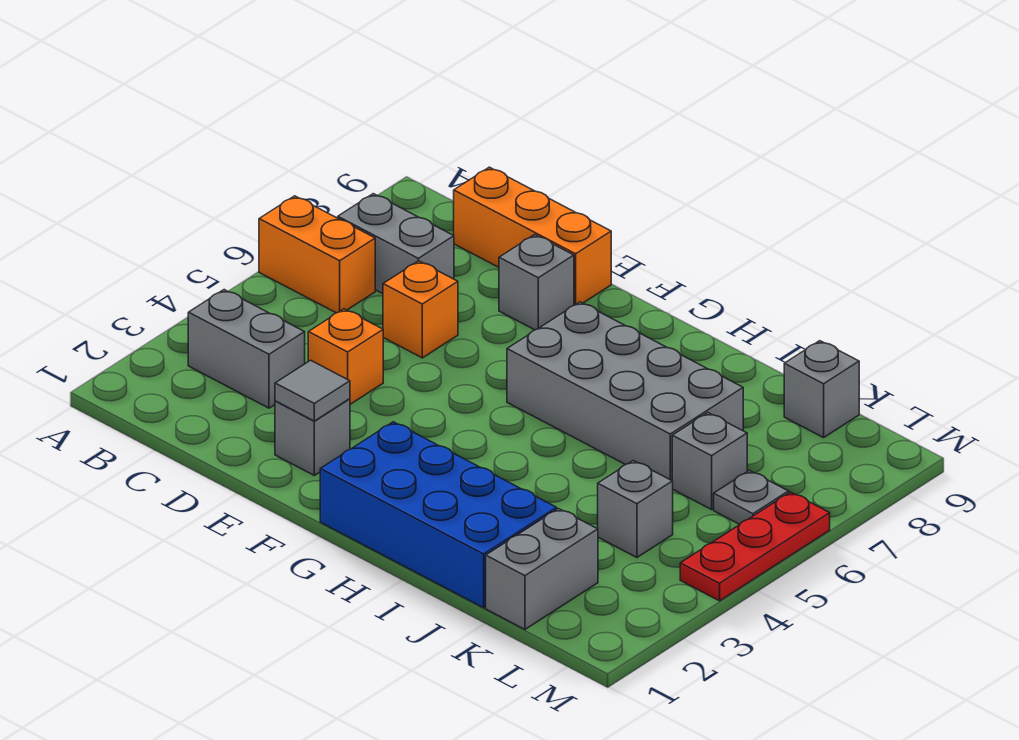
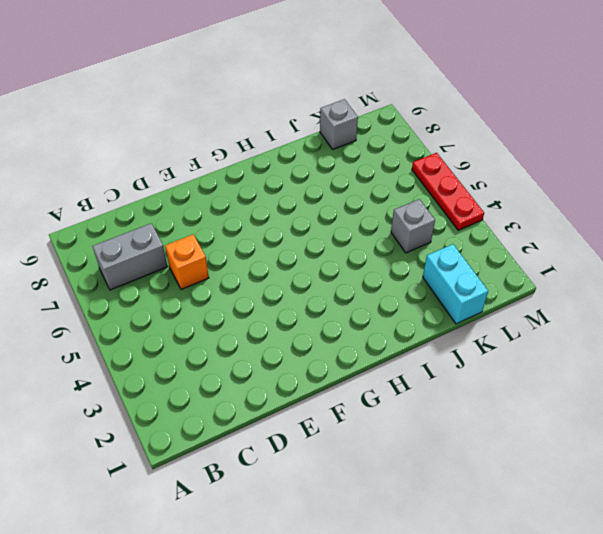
cyan 1x2 brick [423,244,488,324] -> grey 1x2 brick [486,509,598,629]
none -> orange 1x2 brick [259,196,375,313]
none -> grey 1x2 brick [188,290,305,408]
none -> orange 1x3 brick [454,167,611,305]

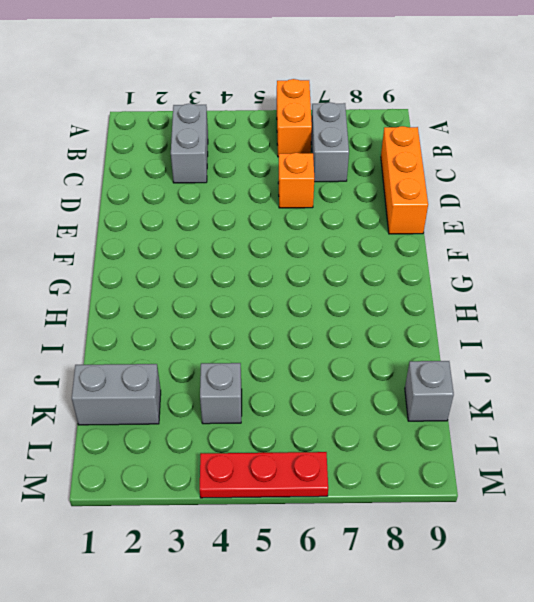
none -> orange 1x1 brick [308,309,383,404]
none -> grey 1x1 brick [275,399,350,475]
none -> grey 1x1 brick [499,235,574,330]

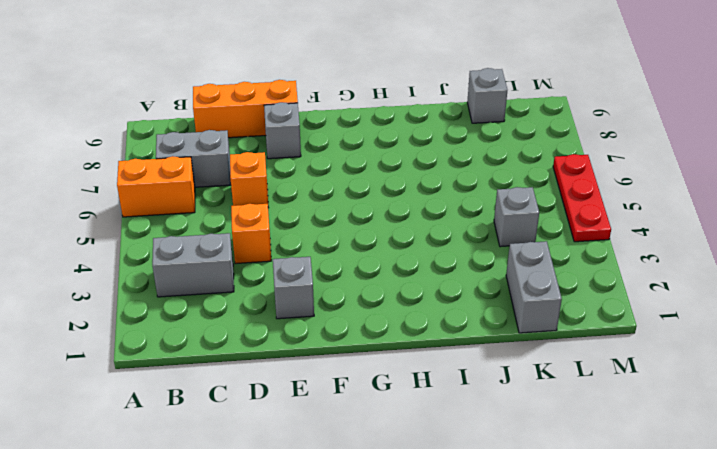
none -> blue 2x4 brick [320,422,557,608]
none -> grey 2x4 brick [507,302,743,480]
none -> grey 1x1 brick [672,413,747,510]

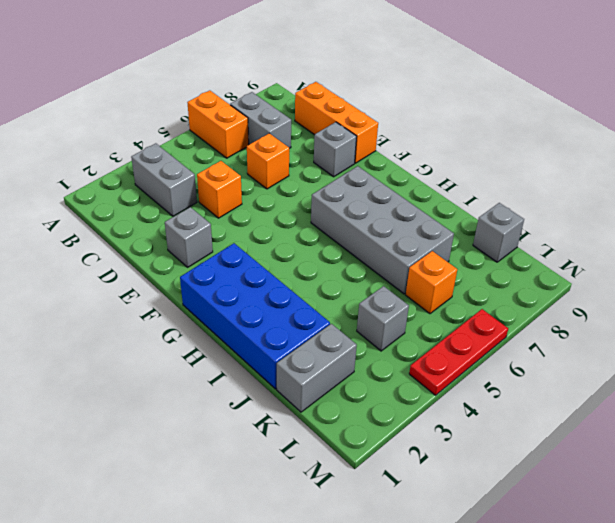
orange 1x1 brick [406,251,457,314] -> grey 1x1 brick [672,413,747,510]
none -> grey 1x1 plate [714,471,789,524]
none -> grey 1x1 tile [275,360,350,421]

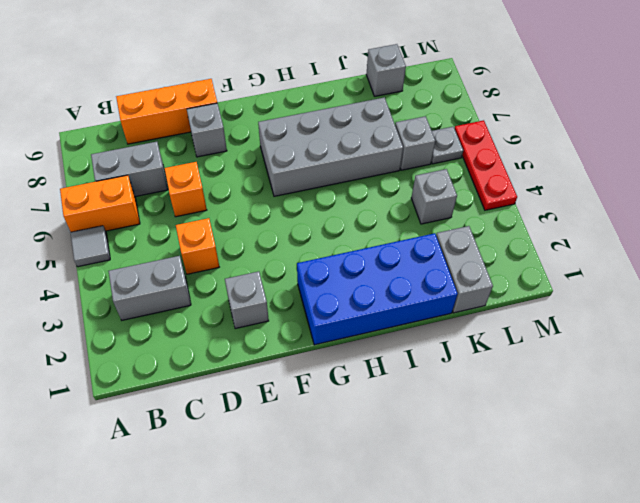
grey 1x1 tile [71,226,110,267] -> grey 1x1 tile moved to [275,360,350,421]

